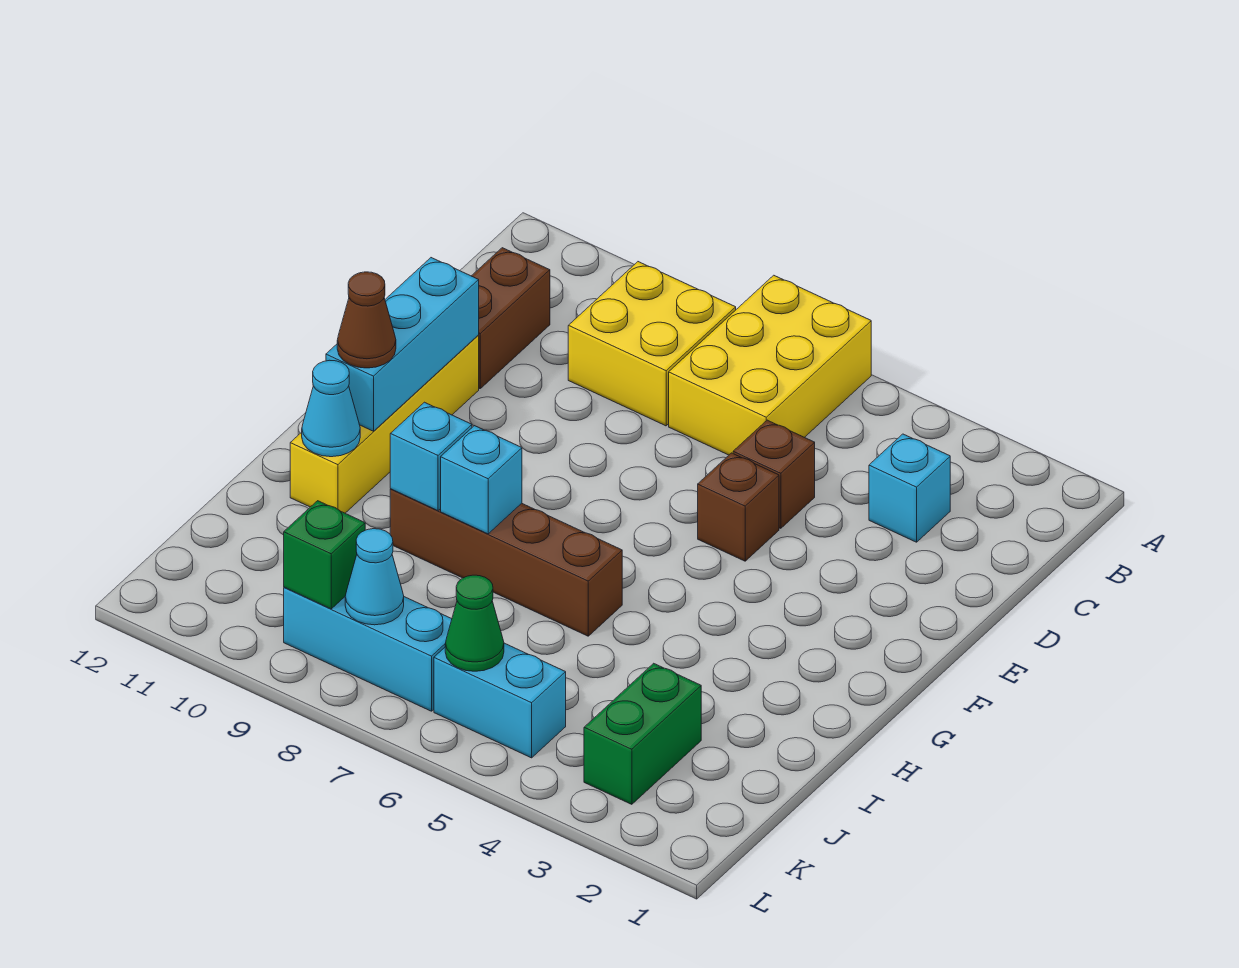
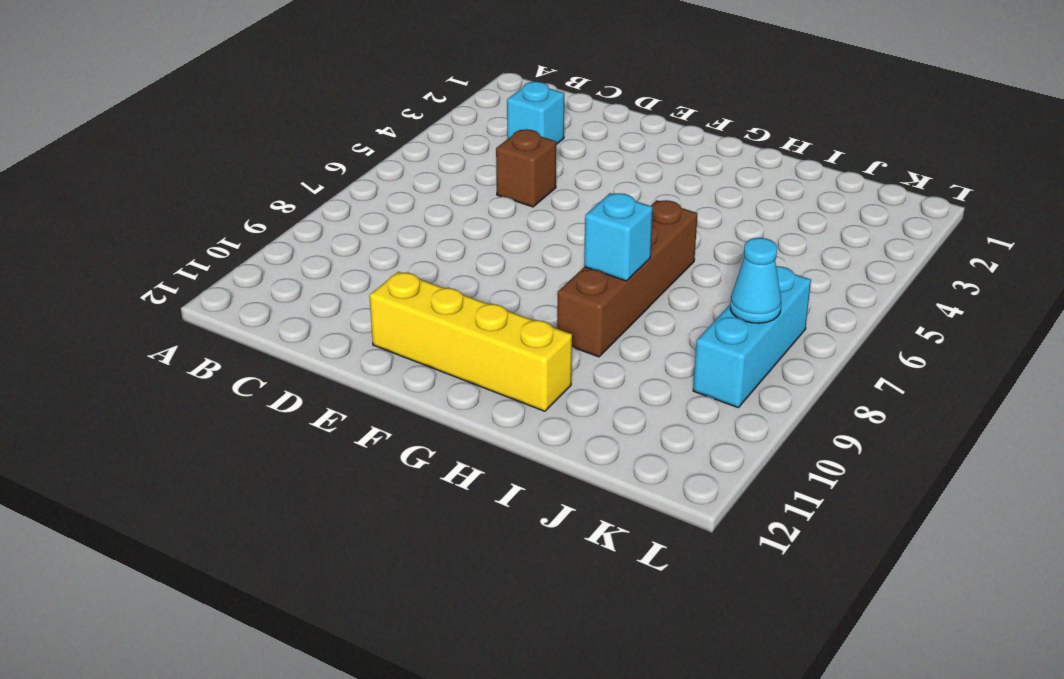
none -> yellow 2x3 brick [669,275,871,455]
none -> yellow 2x2 brick [568,262,736,426]
none -> brown 1x2 brick [472,248,550,389]

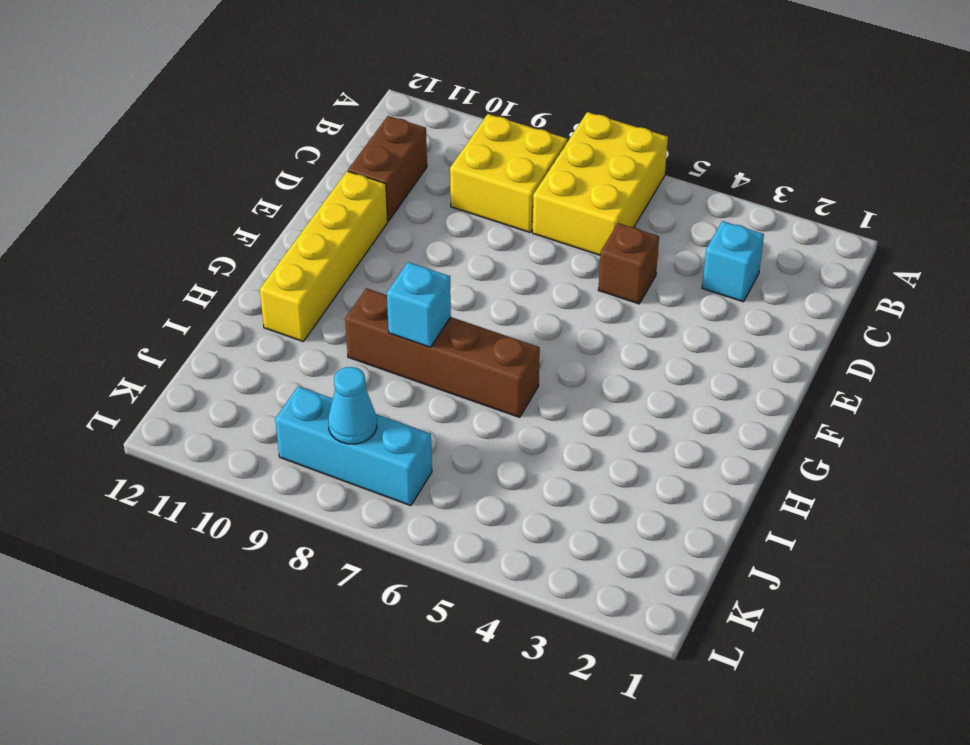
none -> brown 1x1 brick [698,453,779,561]
none -> green 1x2 brick [584,663,701,804]
none -> cyan 1x2 brick [434,643,566,758]

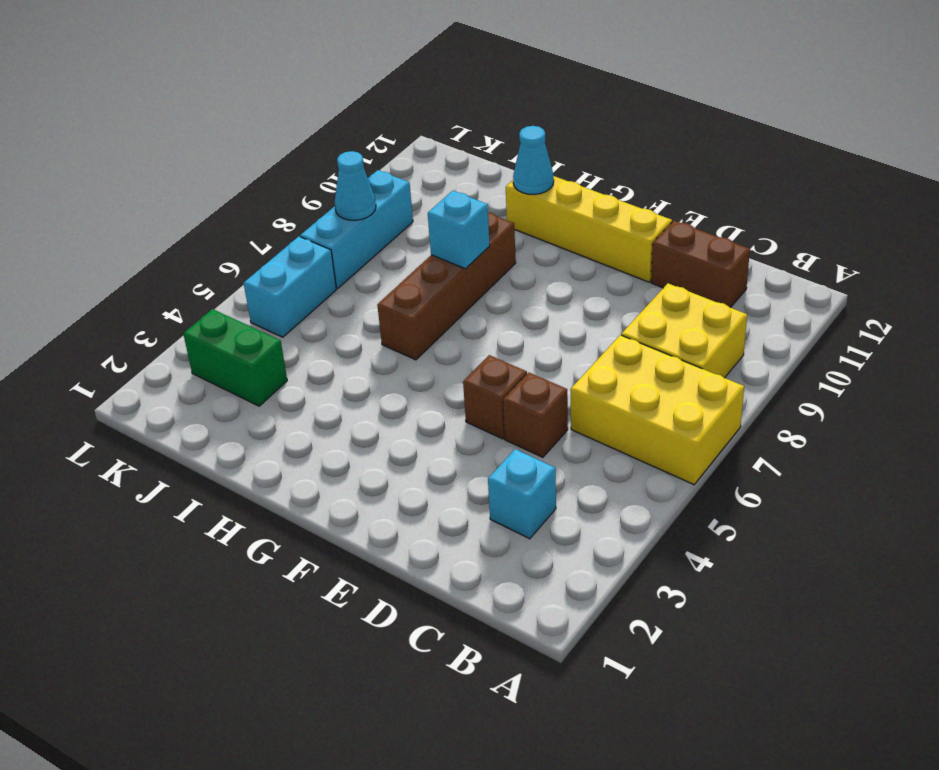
none -> cyan 1x3 brick [326,258,479,431]
none -> cyan 1x1 brick [390,402,472,511]
none -> green 1x1 cone [445,575,504,671]

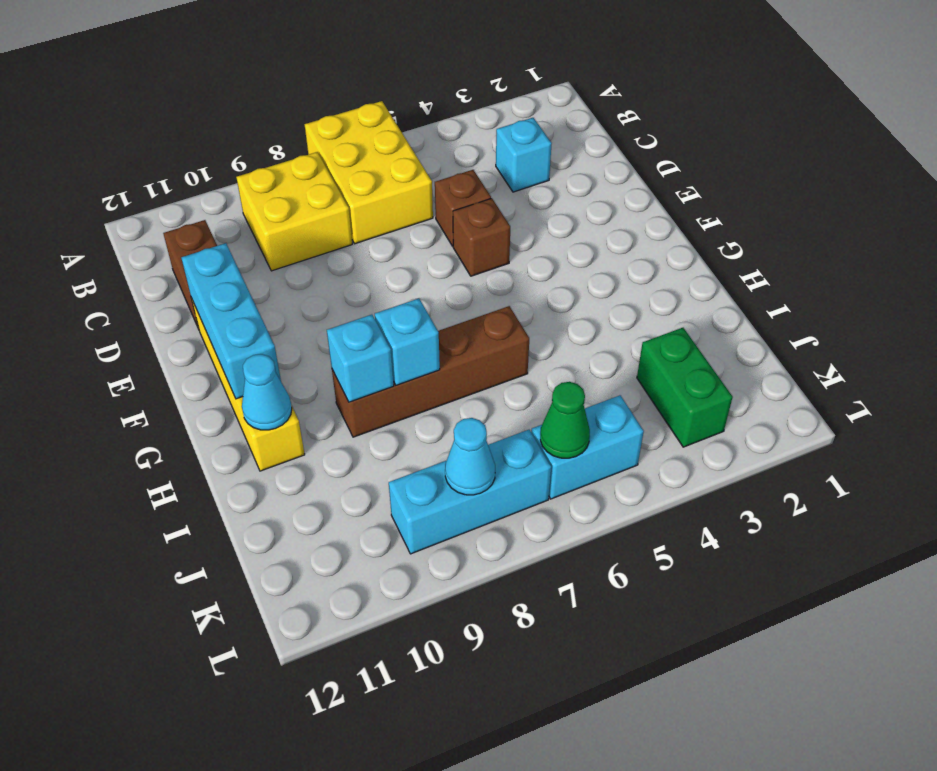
none -> green 1x1 brick [284,501,365,609]
none -> brown 1x1 cone [337,272,396,368]

